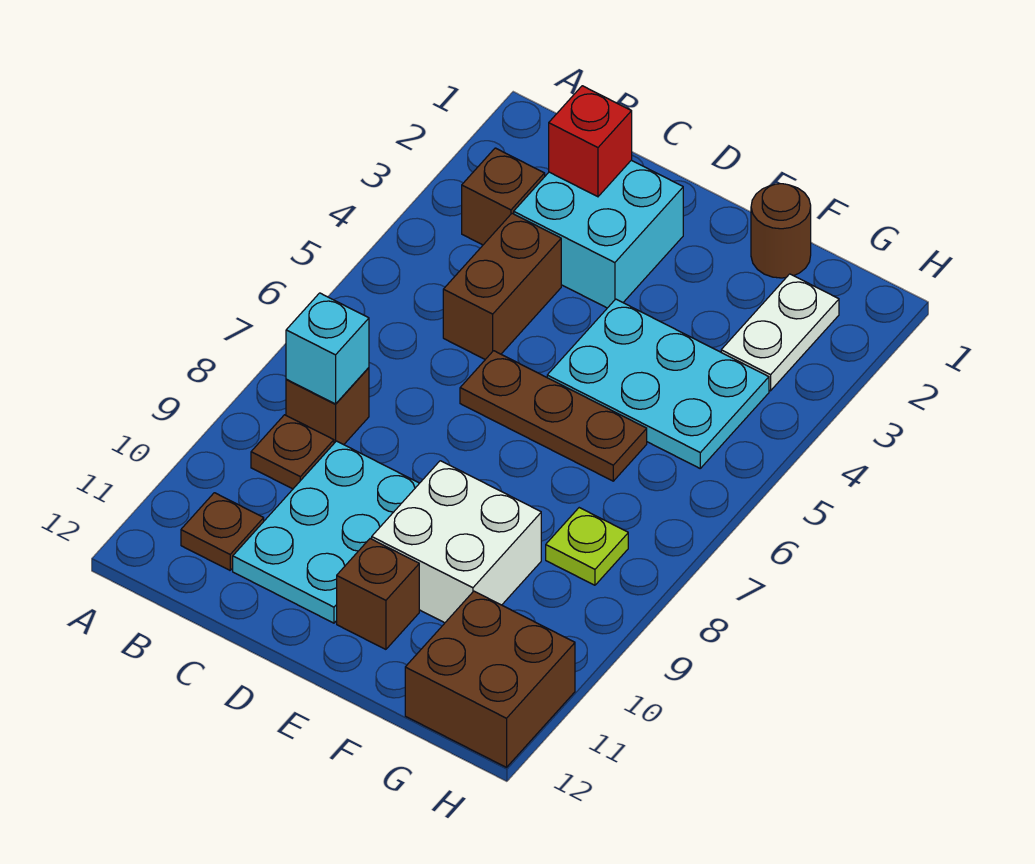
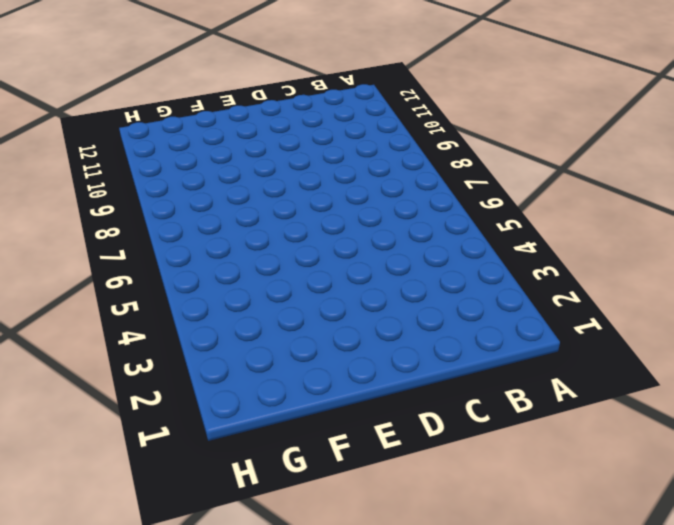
none -> brown 1x1 brick [462,148,545,245]
none -> brown 1x1 brick [286,368,369,445]
none -> brown 1x1 plate [251,415,334,489]

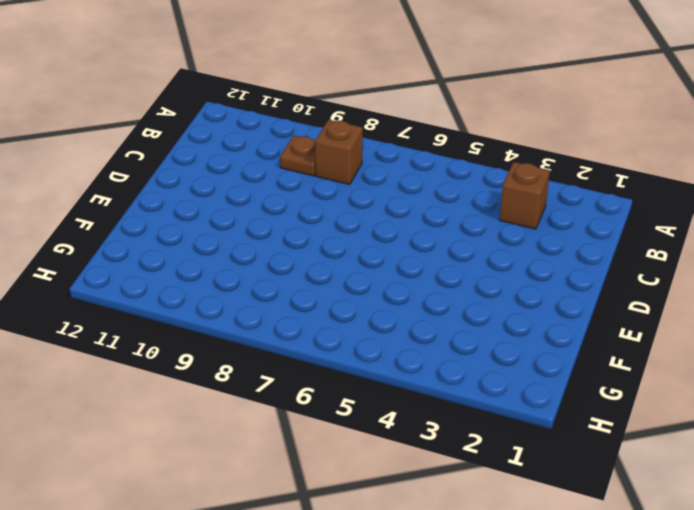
none -> brown 1x1 plate [181,493,264,570]
none -> cyan 2x2 brick [514,160,683,308]
none -> brown 1x2 brick [443,213,561,359]

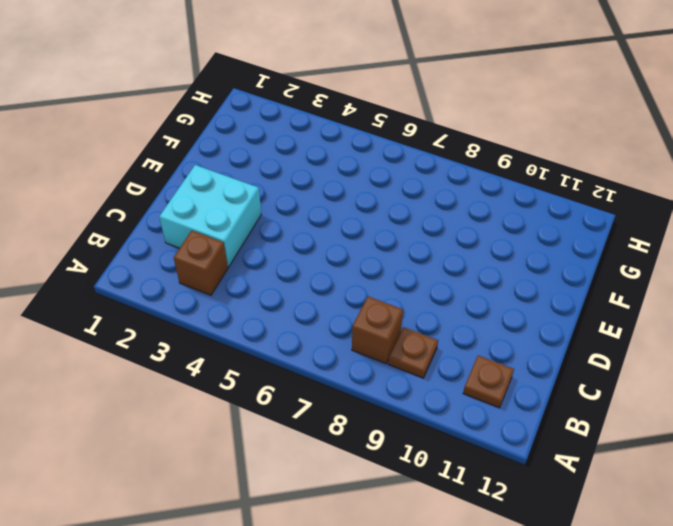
none -> brown 1x2 brick [443,213,561,359]
none -> cyan 2x3 plate [233,441,419,623]
none -> brown 1x3 plate [460,351,647,481]

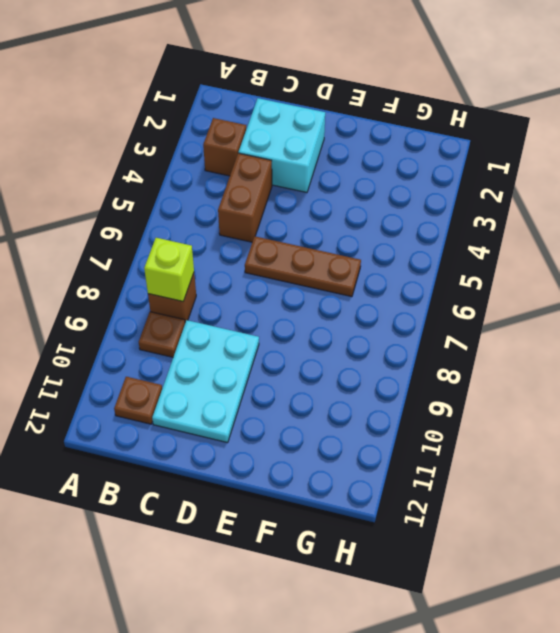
lime 1x1 brick [144,238,194,301] -> cyan 1x1 brick [286,293,369,404]
none -> cyan 2x3 plate [547,299,769,468]
none -> white 2x2 brick [372,461,541,623]
none -> brown 1x1 brick [337,539,419,649]

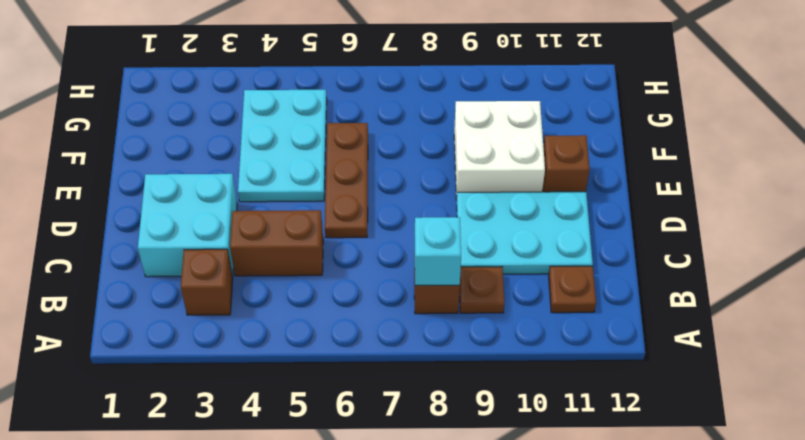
none -> brown 1x1 round brick [751,184,811,278]
none -> white 1x2 plate [721,274,839,391]
none -> lime 1x1 plate [546,508,628,585]

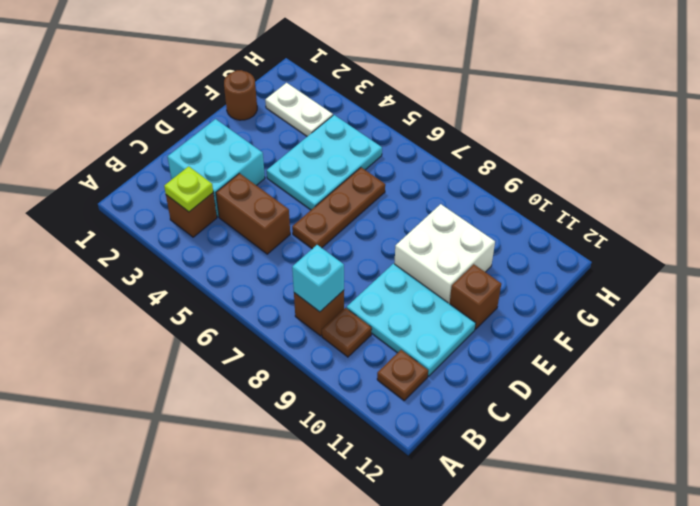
lime 1x1 plate [164,166,213,212] -> lime 1x1 plate moved to [546,508,628,585]
none -> brown 2x2 brick [405,591,575,767]
none -> red 1x1 brick [549,86,632,197]

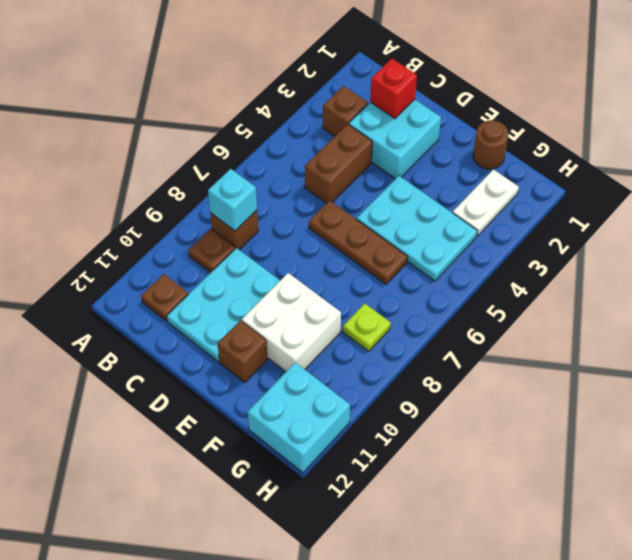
cyan 2x2 brick [248,362,350,473] -> brown 2x2 brick [405,591,575,767]

